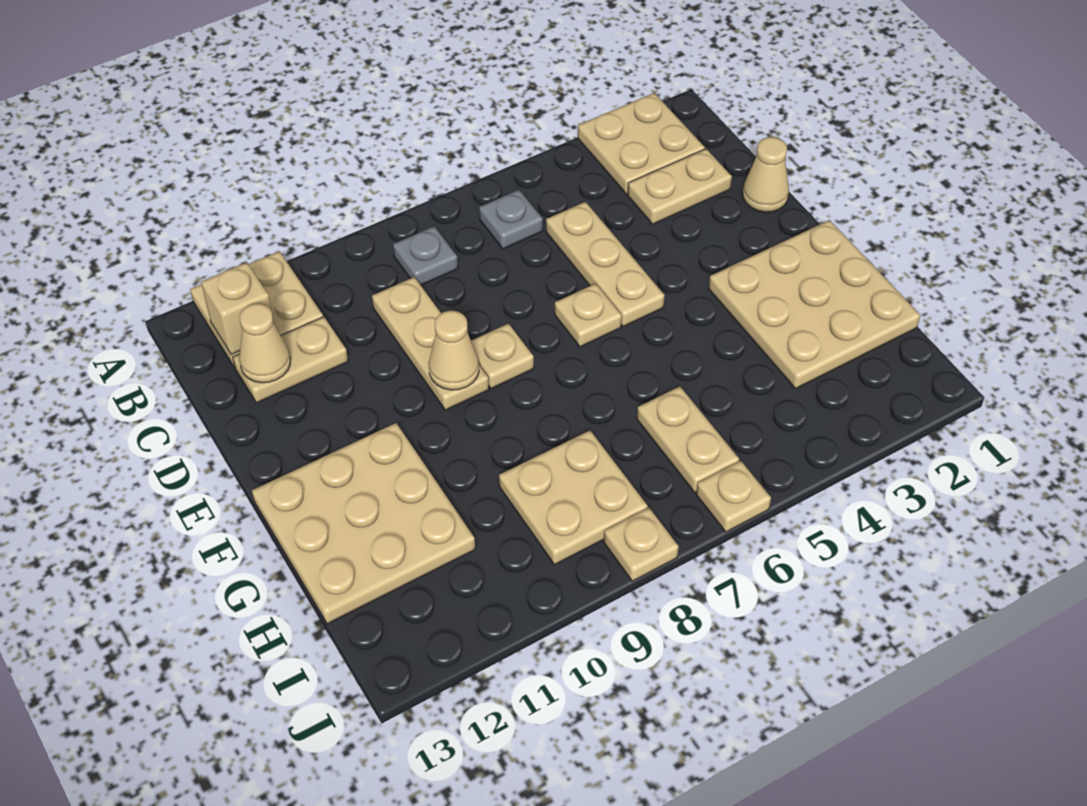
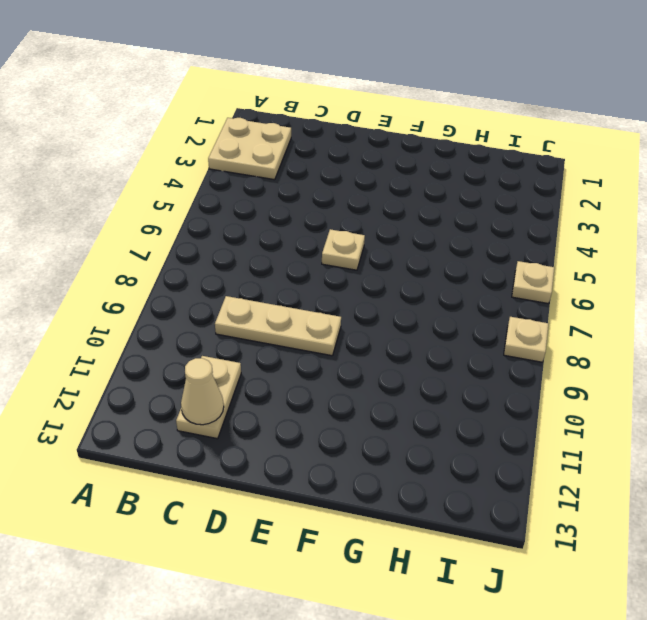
none -> tan 2x2 plate [190,251,323,367]
none -> grey 1x1 plate [479,190,543,249]
none -> grey 1x1 plate [393,226,458,285]

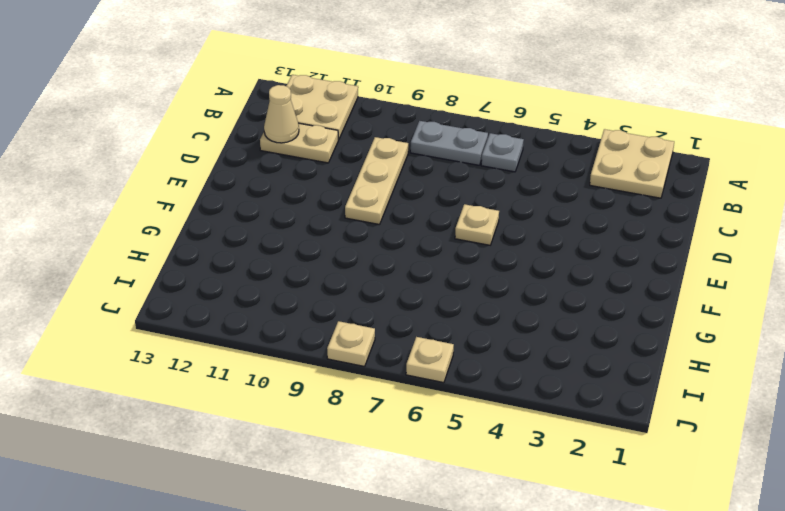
grey 1x2 plate [410,121,488,165] -> grey 1x1 plate [393,226,458,285]
none -> tan 1x2 plate [628,149,732,224]
none -> tan 1x3 plate [546,202,665,327]
none -> tan 1x1 cone [742,137,789,212]

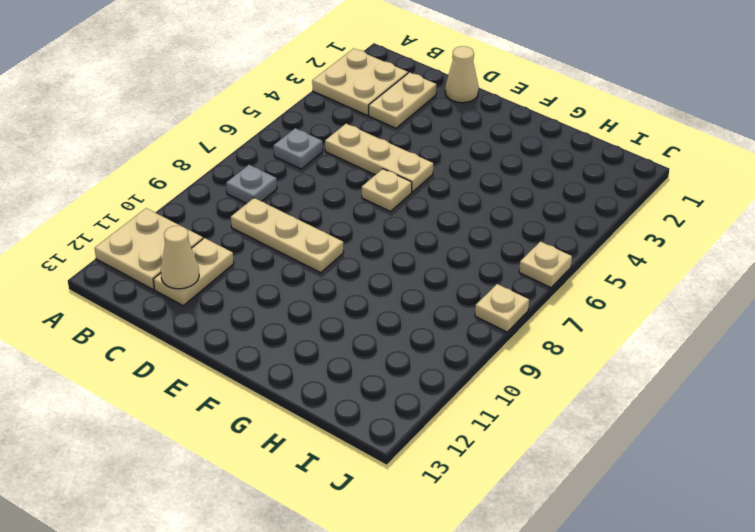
none -> tan 1x1 plate [471,324,534,389]
none -> tan 3x3 plate [709,220,920,389]
none -> tan 3x3 plate [252,423,475,624]

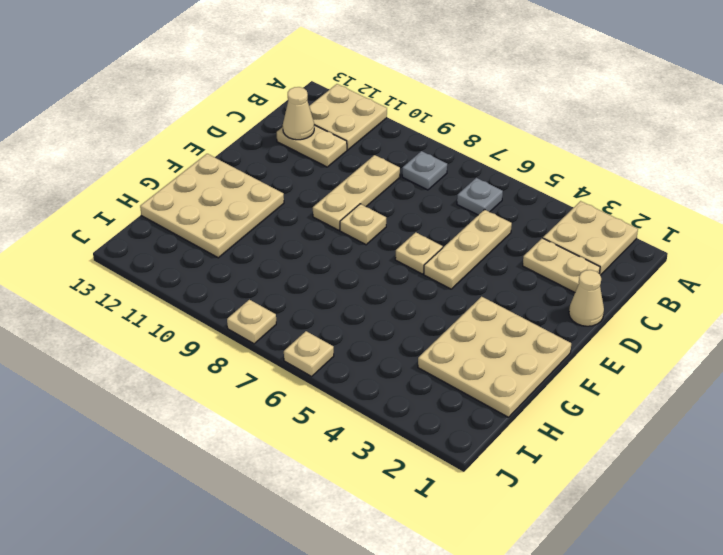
none -> tan 1x2 plate [637,387,739,492]
none -> tan 2x2 plate [499,431,648,565]
none -> tan 1x1 brick [201,262,274,355]

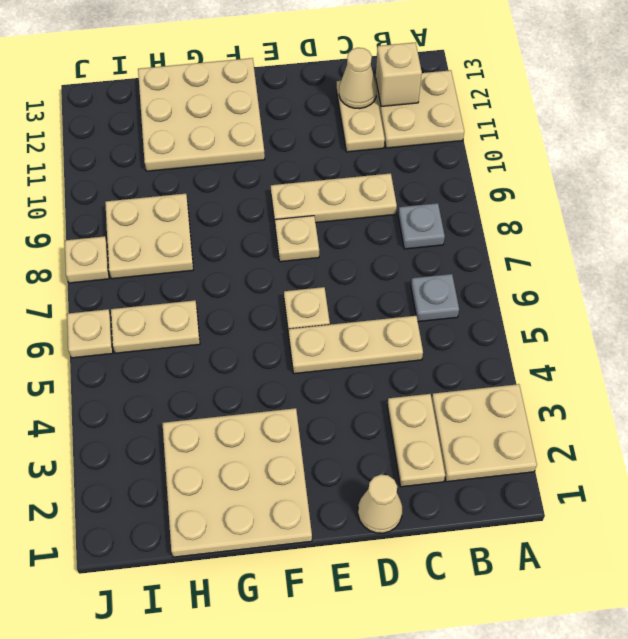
none -> tan 1x1 cone [429,311,479,390]

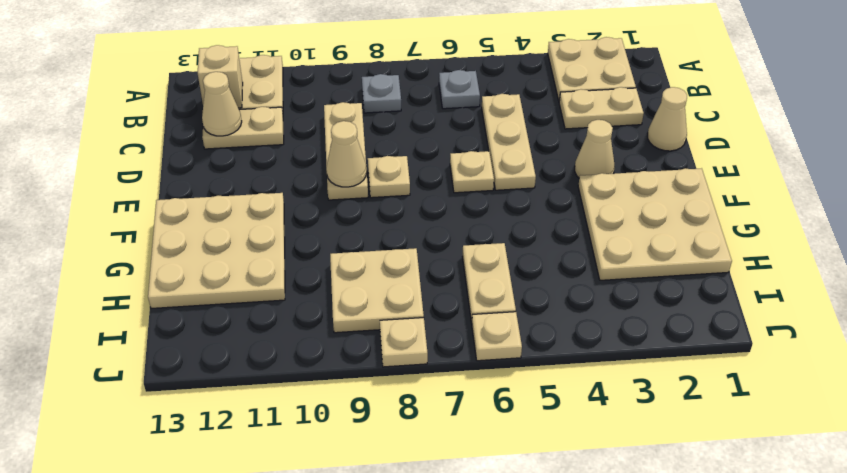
tan 1x1 cone [575,120,615,178] -> none

